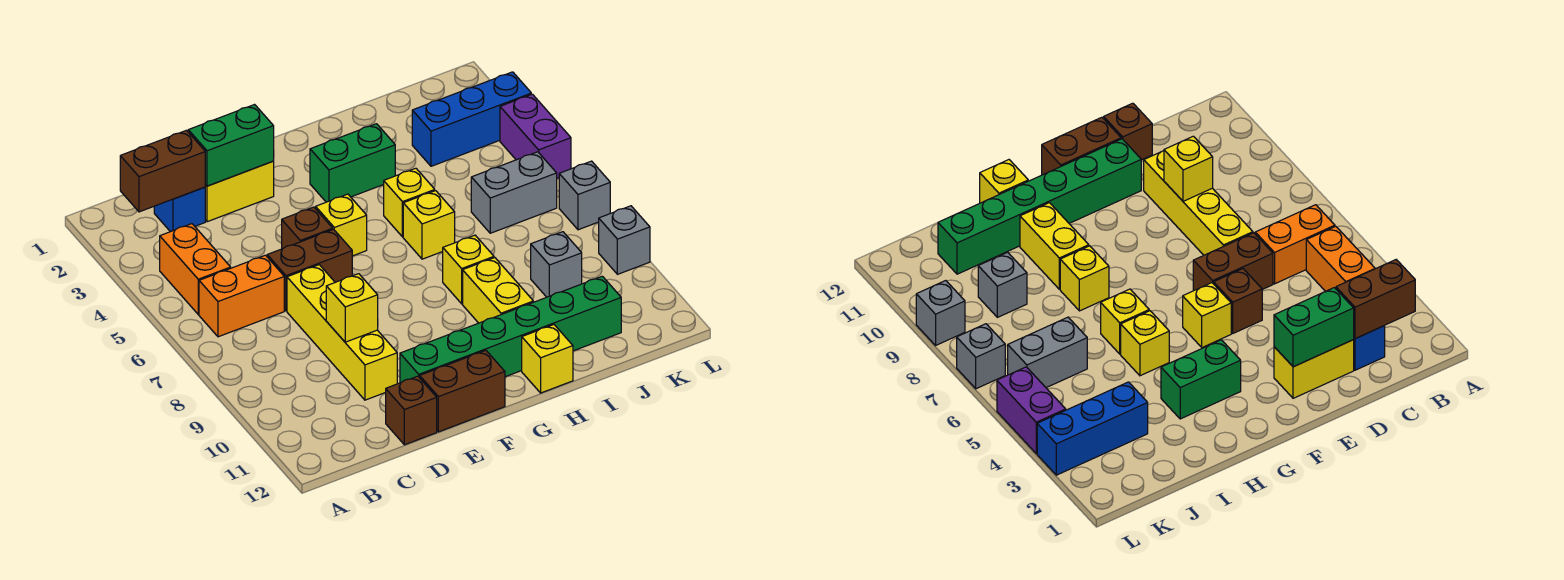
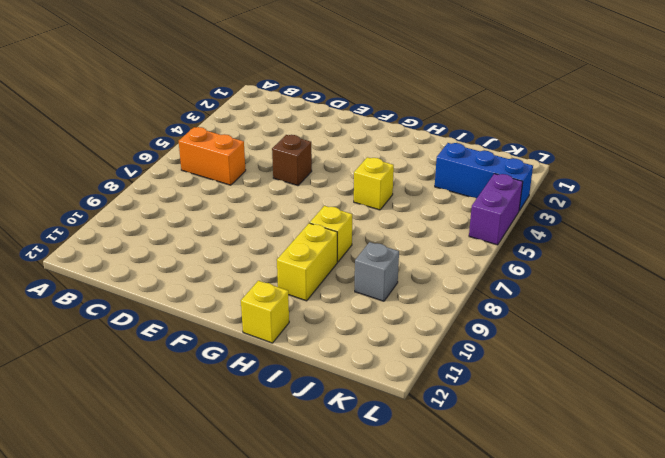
none -> orange 1x2 brick [160,224,231,314]
none -> blue 1x1 brick [154,187,205,232]
none -> yellow 1x2 brick [205,161,274,222]

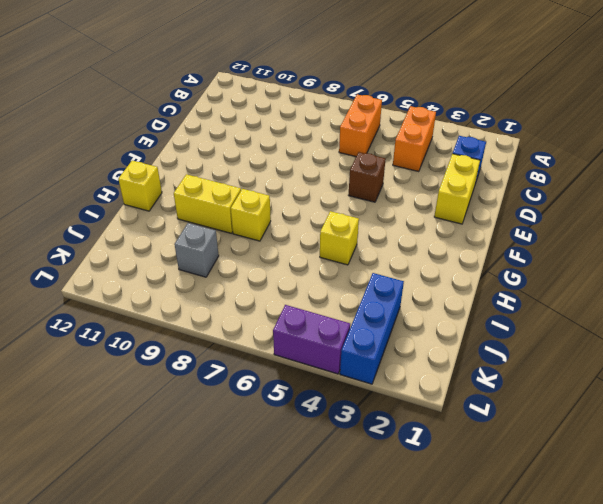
orange 1x2 brick [393,106,436,172] -> orange 1x2 brick turned to [160,224,231,314]
none -> brown 1x2 brick [267,229,352,311]
none -> yellow 1x4 brick [287,265,397,400]
none -> brown 1x1 brick [386,376,437,445]

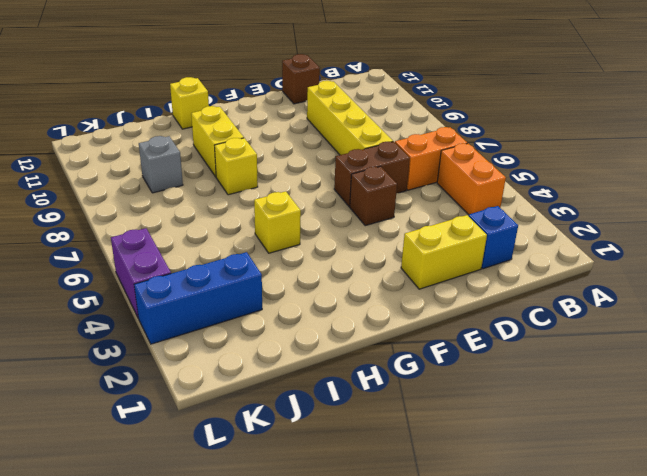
none -> green 1x6 brick [400,276,621,383]
none -> brown 1x2 brick [420,350,505,432]
none -> yellow 1x1 brick [316,194,367,256]

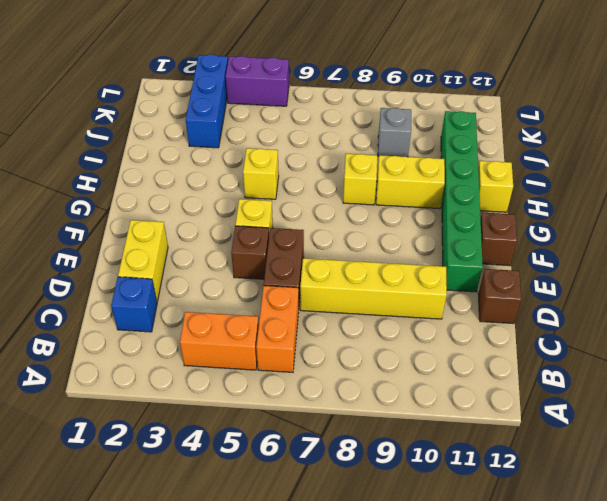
brown 1x1 brick [481,213,517,266] -> brown 1x2 brick [420,350,505,432]
none -> green 1x2 brick [310,124,395,202]
none -> yellow 1x1 brick [403,191,455,259]
none -> grey 1x2 brick [471,152,557,233]

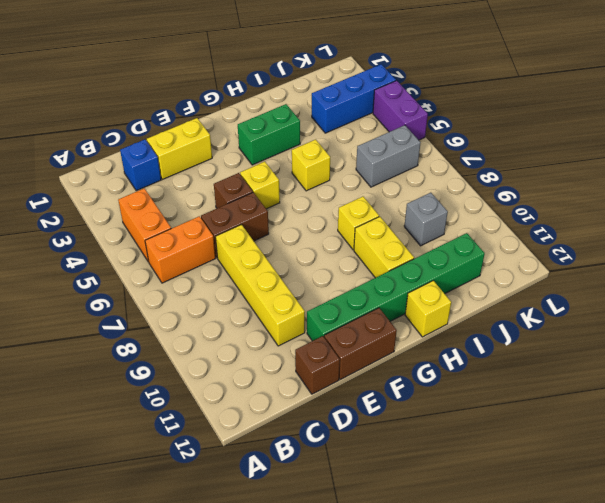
none -> yellow 1x1 brick [403,191,455,259]
none -> grey 1x1 brick [559,161,610,230]
none -> grey 1x1 brick [599,206,650,274]

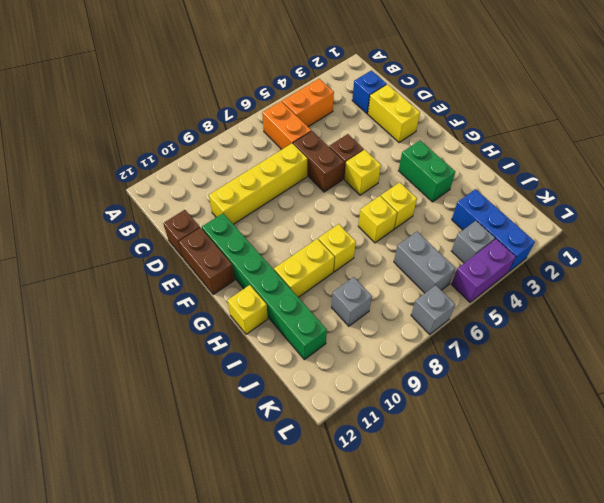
grey 1x1 brick [452,221,495,263] -> grey 1x1 brick moved to [599,206,650,274]
none -> brown 1x2 brick [120,130,205,212]
none -> green 1x2 brick [188,105,274,186]
none -> yellow 1x1 brick [326,274,378,342]

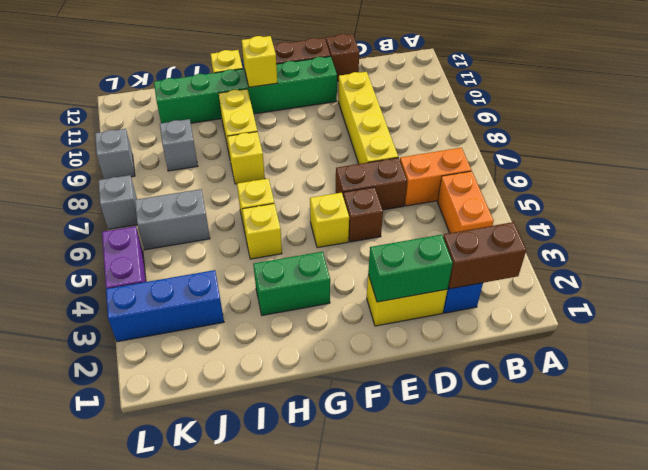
yellow 1x1 brick [242,36,277,87] -> yellow 1x1 brick moved to [326,274,378,342]

